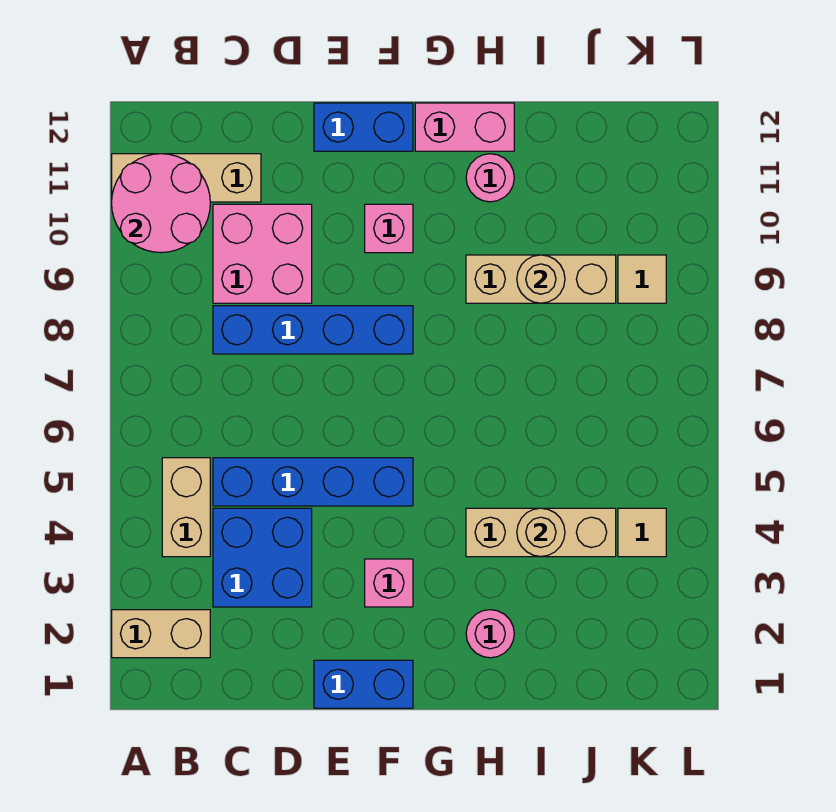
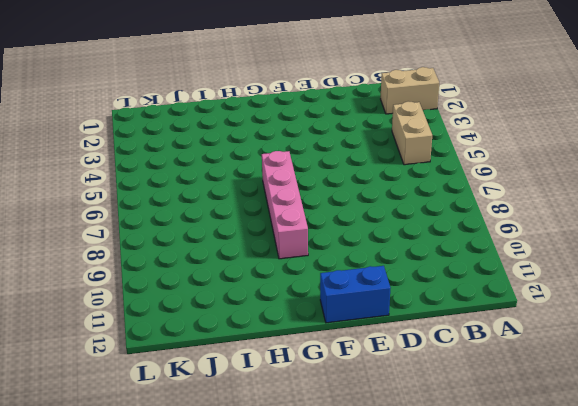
pink 1x4 brick [262,151,308,259] -> none
none -> tan 1x3 brick [112,154,261,202]
none -> blue 2x2 brick [213,508,312,607]
none -> blue 1x4 brick [213,458,413,506]

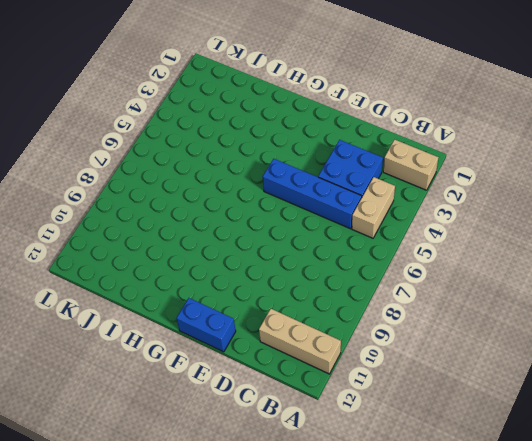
none -> blue 1x4 brick [213,306,413,354]
none -> pink 2x2 brick [213,204,312,303]
none -> blue 1x2 brick [314,660,413,708]

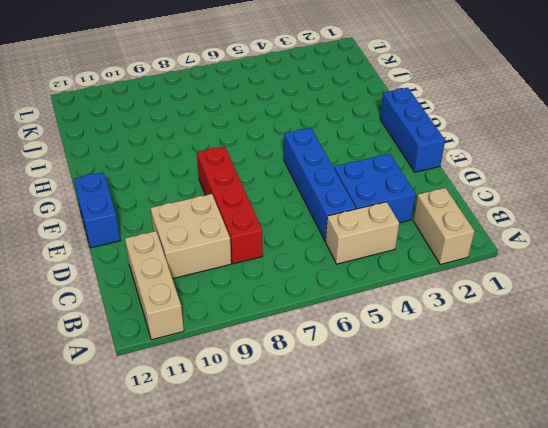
red 1x4 brick [197,146,263,264] -> blue 1x4 brick [213,306,413,354]
tan 2x2 brick [151,194,231,279] -> pink 2x2 brick [213,204,312,303]
blue 1x3 brick [380,88,445,172] -> blue 1x2 brick [314,660,413,708]
none -> pink 1x1 brick [365,559,413,607]
none -> pink 1x1 brick [365,204,413,253]
none -> pink 1x2 brick [415,103,514,151]

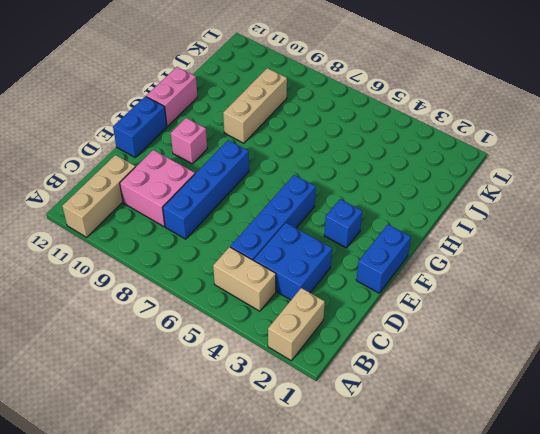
blue 1x1 brick [324,199,362,248] -> pink 1x1 brick [365,559,413,607]
none -> pink 1x1 round brick [466,610,514,658]
none -> tan 1x3 brick [466,508,616,557]
none -> pink 1x1 round brick [466,154,514,202]

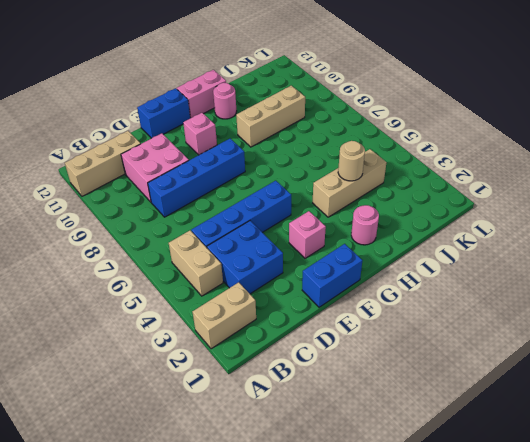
none -> tan 1x1 tile [618,508,666,557]
none -> tan 1x1 tile [618,255,666,303]
none -> pink 2x2 round brick [112,154,210,253]

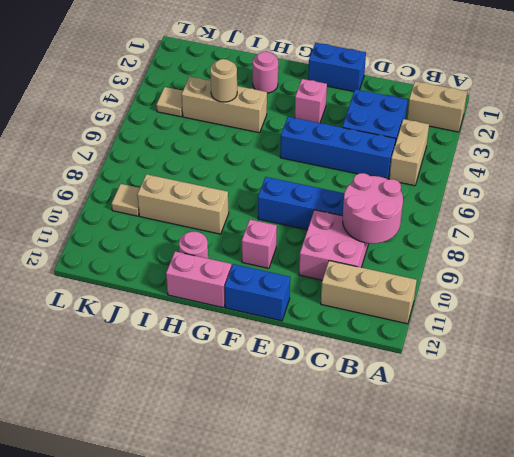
pink 2x2 round brick [343,173,403,244] -> pink 2x2 round brick moved to [112,154,210,253]
none -> tan 1x1 round brick [517,255,565,303]

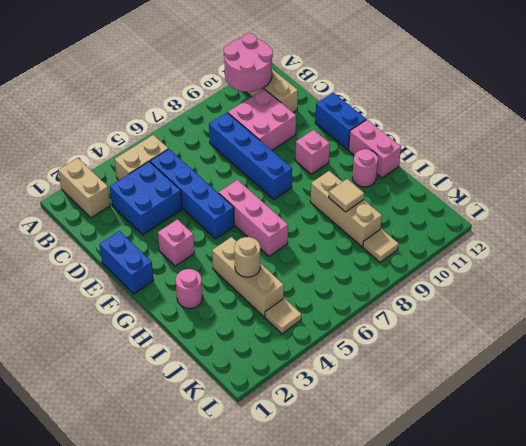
pink 1x3 brick [219,180,288,256] -> none
tan 1x1 tile [329,179,364,212] -> tan 1x1 round brick [517,255,565,303]

